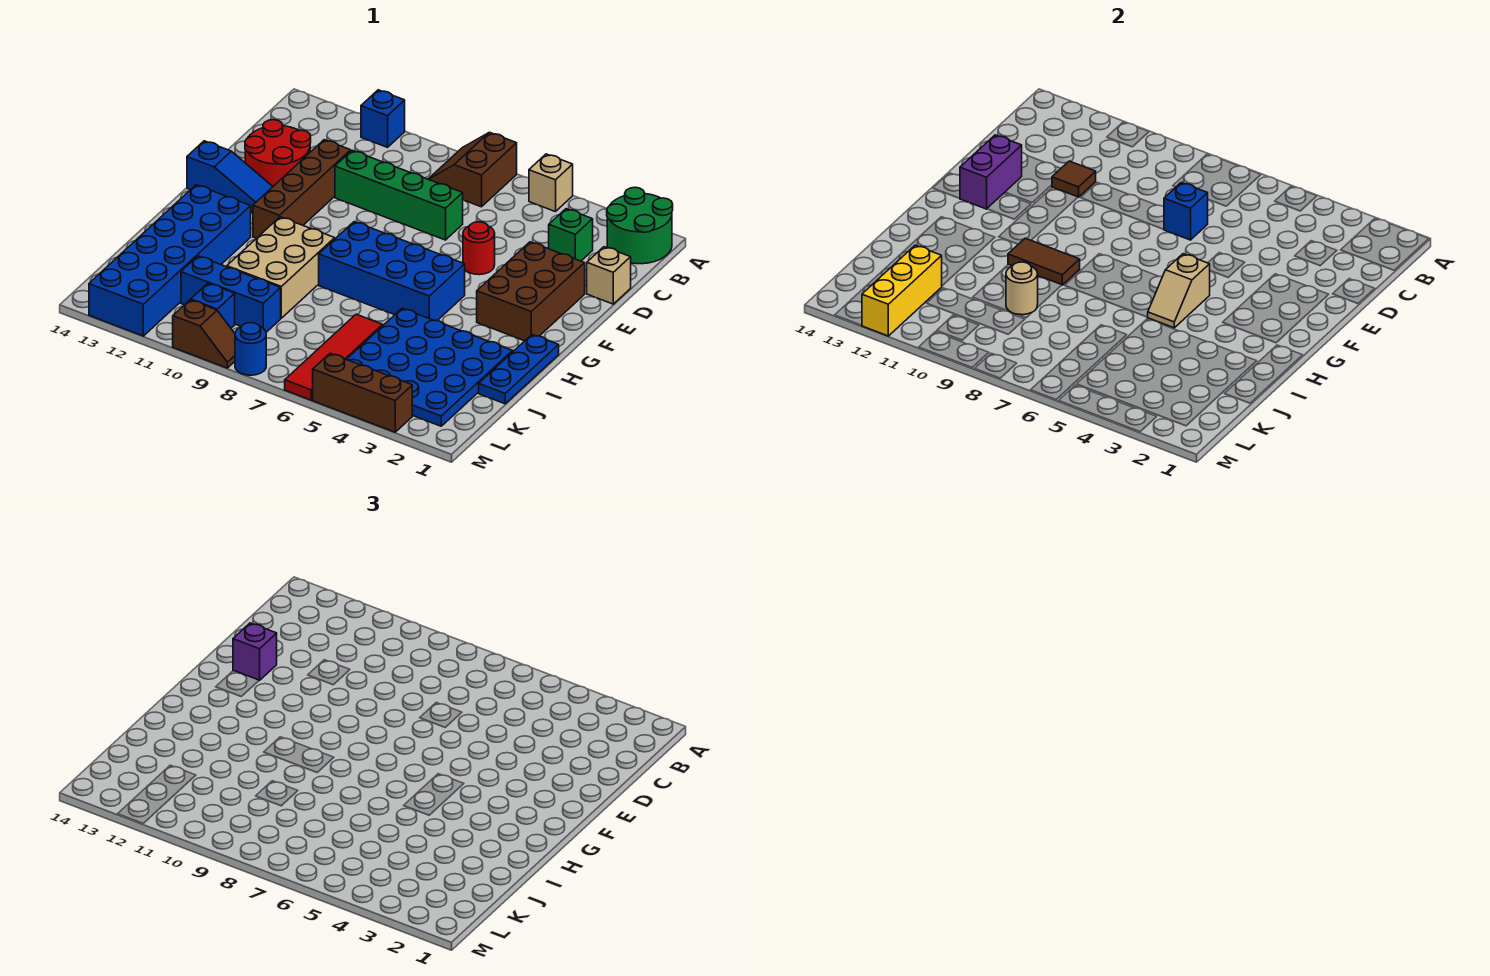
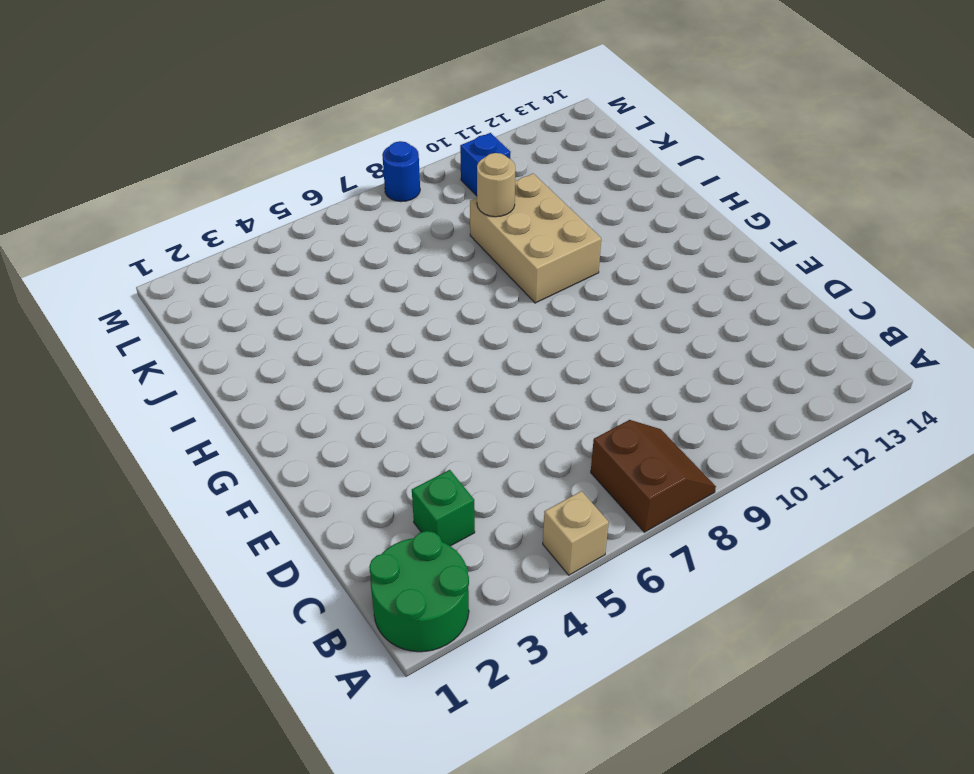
none -> blue 1x1 brick [361,90,405,147]
none -> tan 1x1 brick [587,247,631,304]
none -> green 1x4 brick [335,150,463,240]
none -> brown 1x4 brick [253,140,351,238]

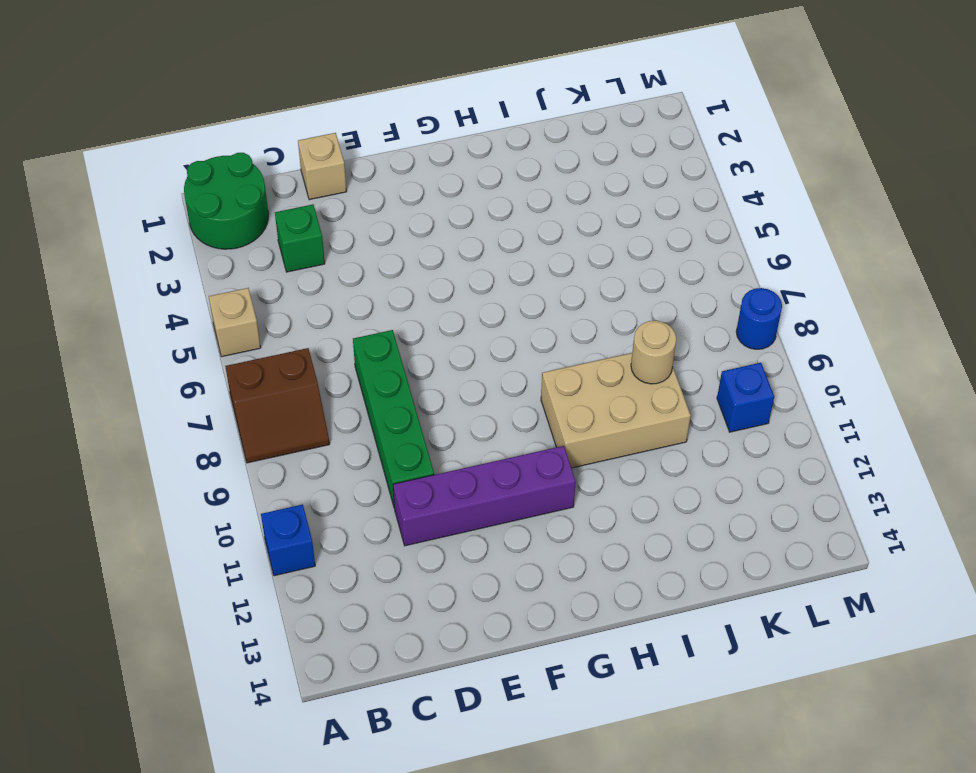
purple 1x4 brick [393,446,576,546] -> brown 1x4 brick [253,140,351,238]
none -> red 2x2 round brick [245,120,311,186]
none -> brown 2x3 brick [477,242,585,341]
none -> red 1x1 round brick [463,222,495,275]
none -> blue 1x3 slope [187,141,273,213]

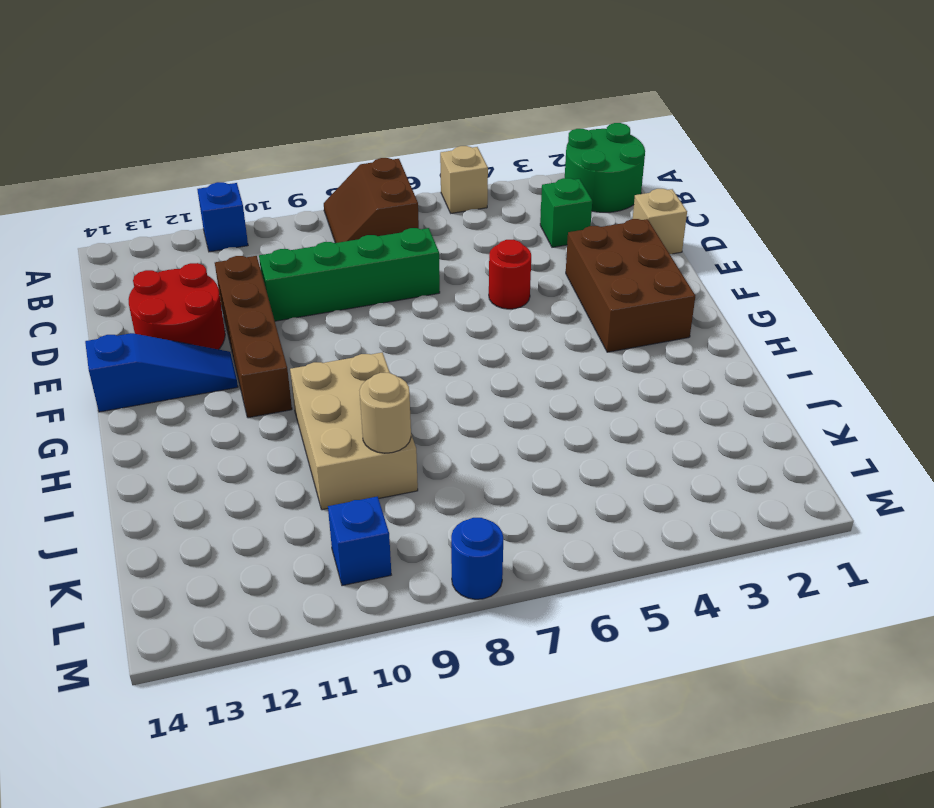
none -> blue 2x4 brick [319,222,465,321]
none -> blue 1x3 plate [479,335,559,404]
none -> blue 2x6 brick [89,185,251,336]
none -> blue 4x4 plate [347,308,513,426]

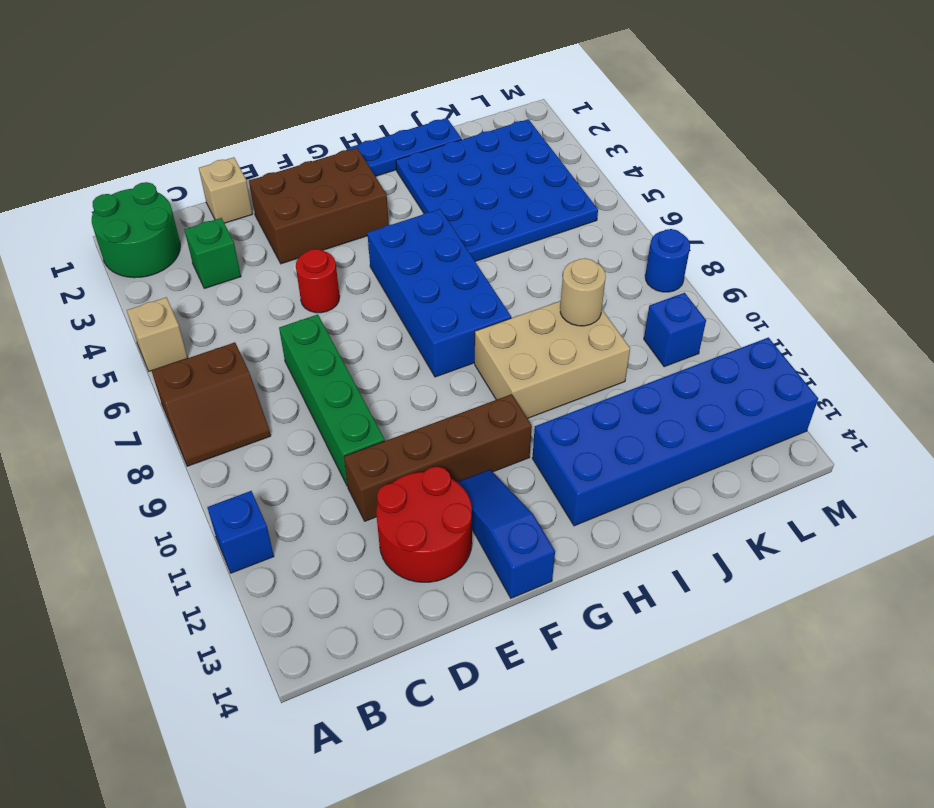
none -> red 1x4 tile [285,314,383,400]
none -> blue 1x3 brick [181,256,281,332]
none -> brown 1x3 brick [313,353,412,432]
none -> brown 1x2 slope [173,300,235,368]

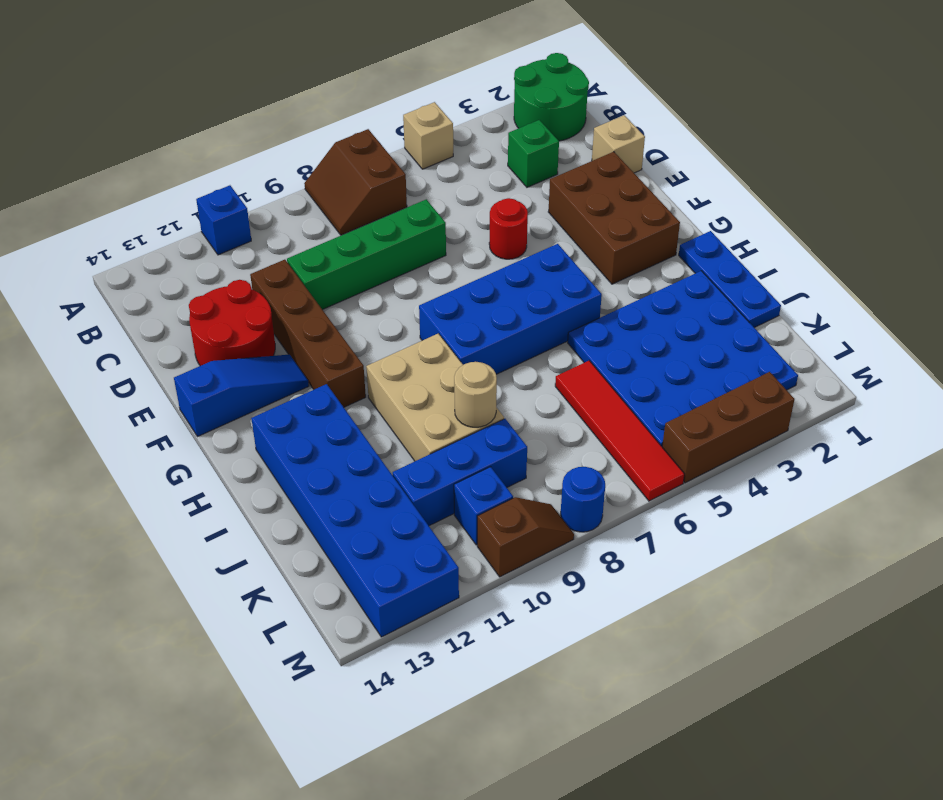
none -> blue 1x1 brick [1164,183,1208,240]
none -> brown 1x1 tile [1052,161,1096,197]
none -> purple 1x2 brick [960,135,1022,209]
none -> tan 1x2 slope [1148,254,1210,328]

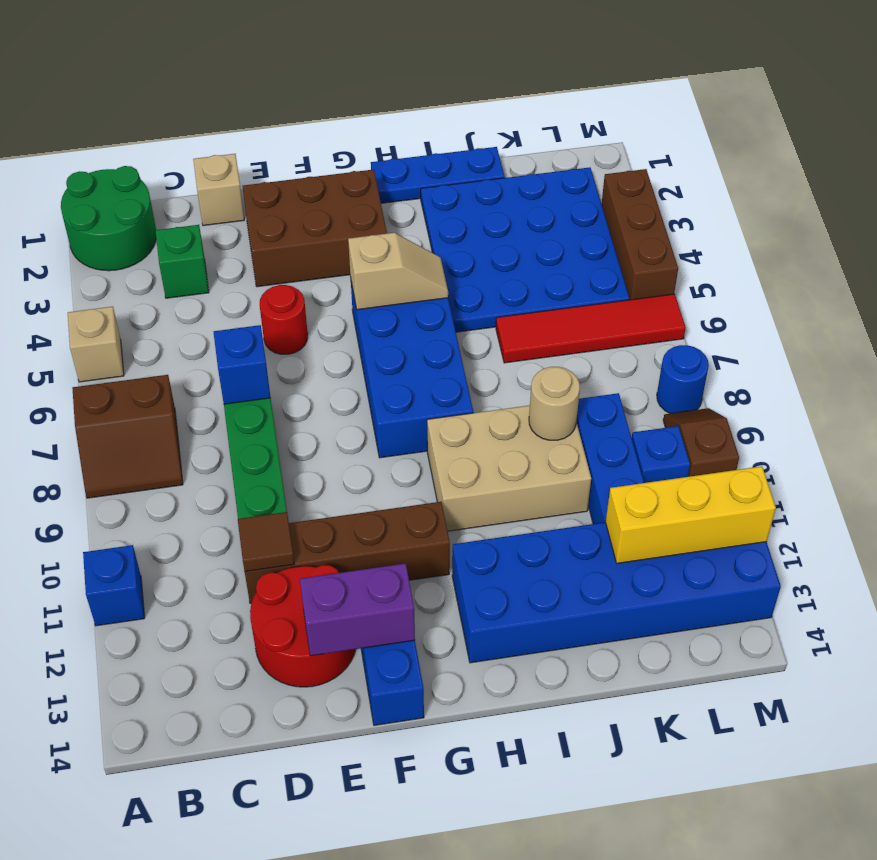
none -> brown 1x2 tile [1008,238,1080,285]
none -> purple 1x1 brick [233,623,277,680]

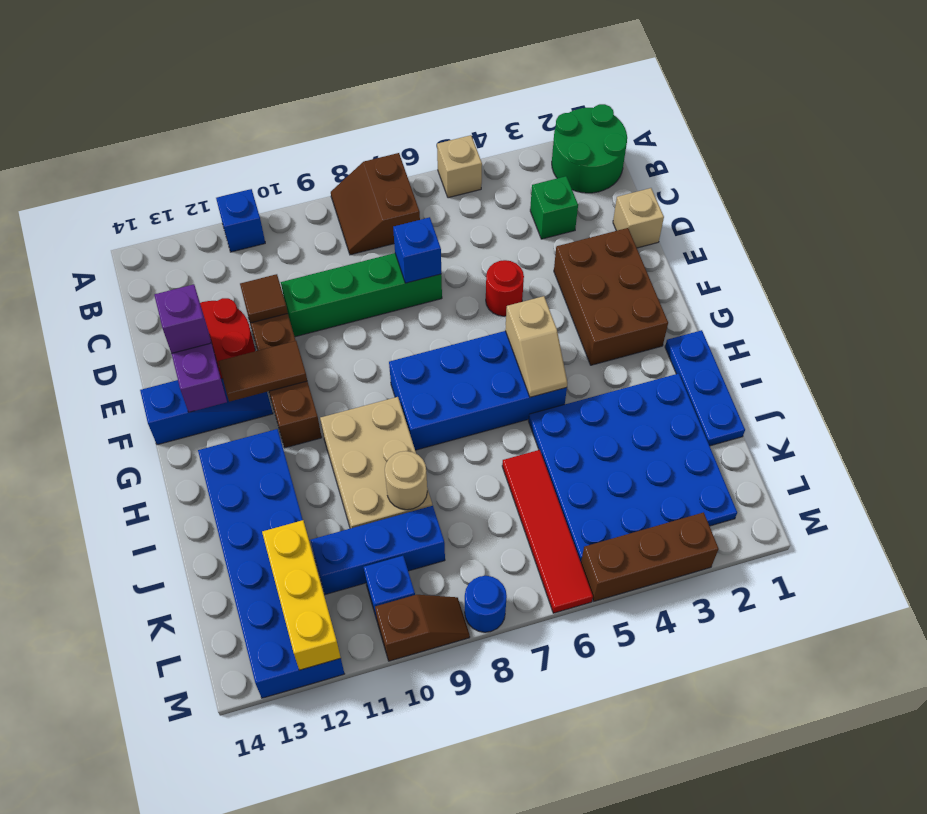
brown 1x2 tile [218,341,307,402] -> brown 1x2 tile moved to [1008,238,1080,285]

